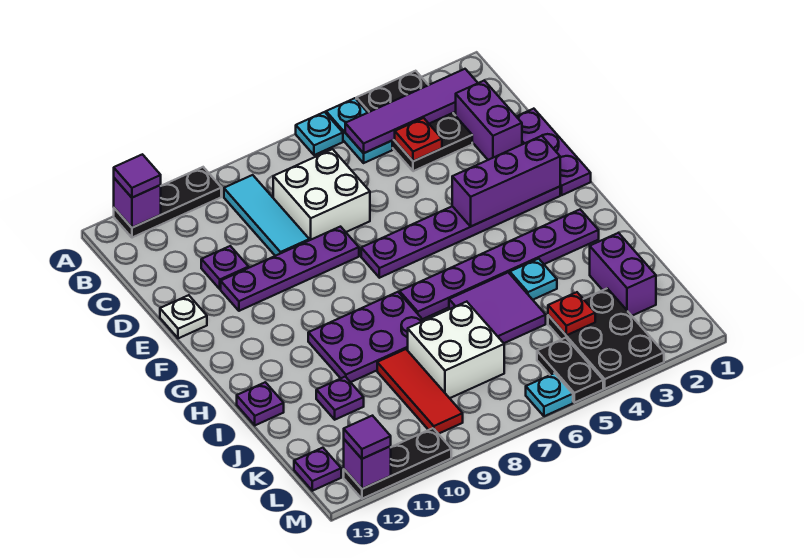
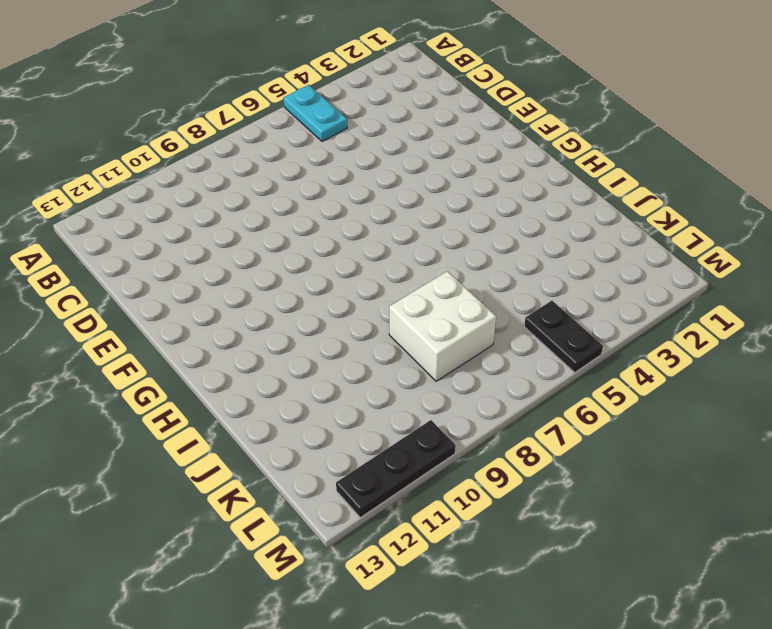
none -> black 2x3 plate [356,71,472,171]
none -> cyan 1x1 plate [296,112,343,155]
none -> black 1x3 plate [114,167,221,238]
none -> cyan 1x3 tile [224,175,309,256]

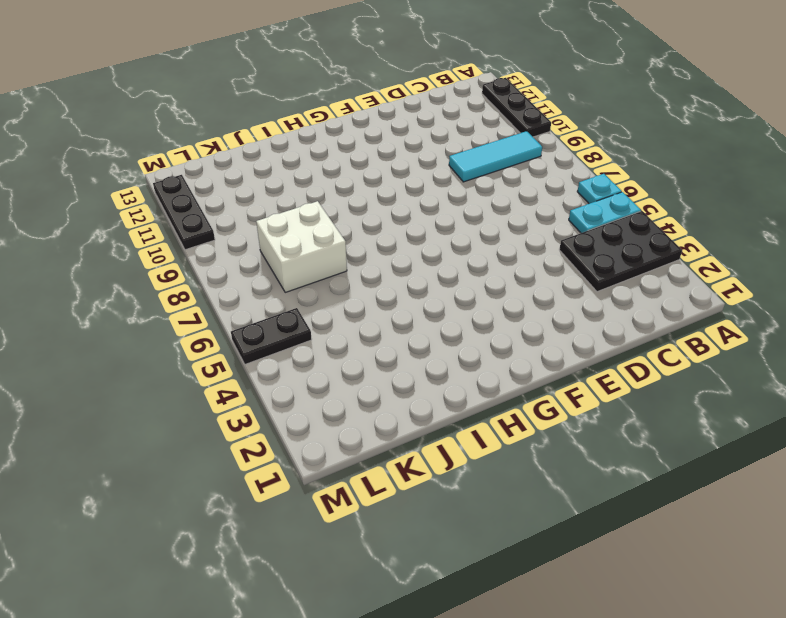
none -> purple 1x2 brick [456,81,522,160]
none -> white 2x2 brick [273,149,370,240]
none -> purple 1x3 plate [516,109,591,195]
none -> purple 1x1 plate [201,246,249,289]

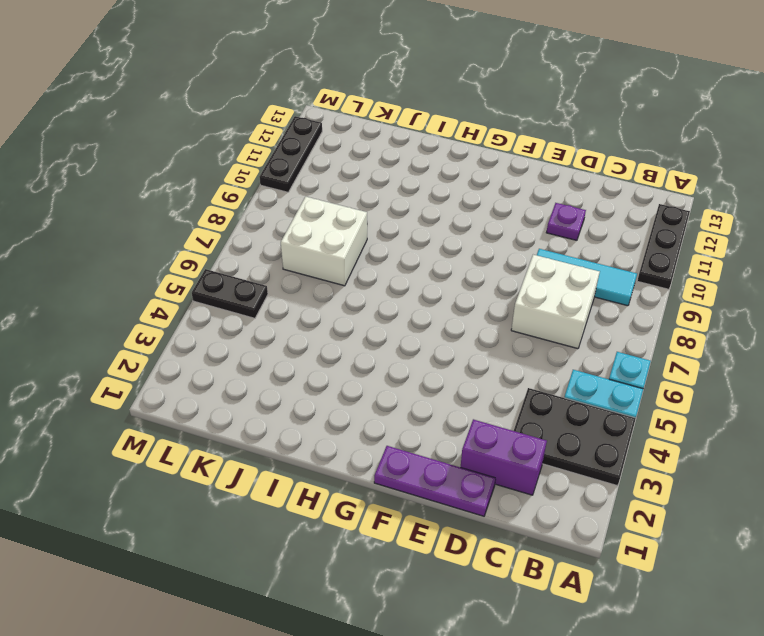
none -> purple 1x4 plate [221,227,359,311]
none -> white 1x1 plate [160,295,207,338]
none -> purple 1x6 plate [361,187,560,278]
none -> purple 1x6 plate [400,210,599,319]

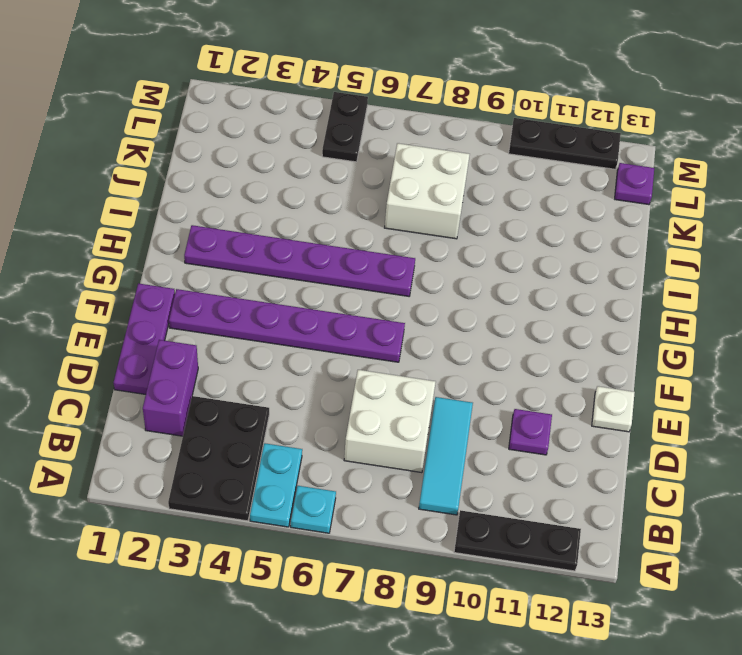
none -> purple 1x4 plate [221,227,359,311]
none -> purple 2x3 plate [308,292,423,382]
none -> cyan 1x1 plate [510,259,557,300]
none -> purple 2x2 tile [449,272,546,343]

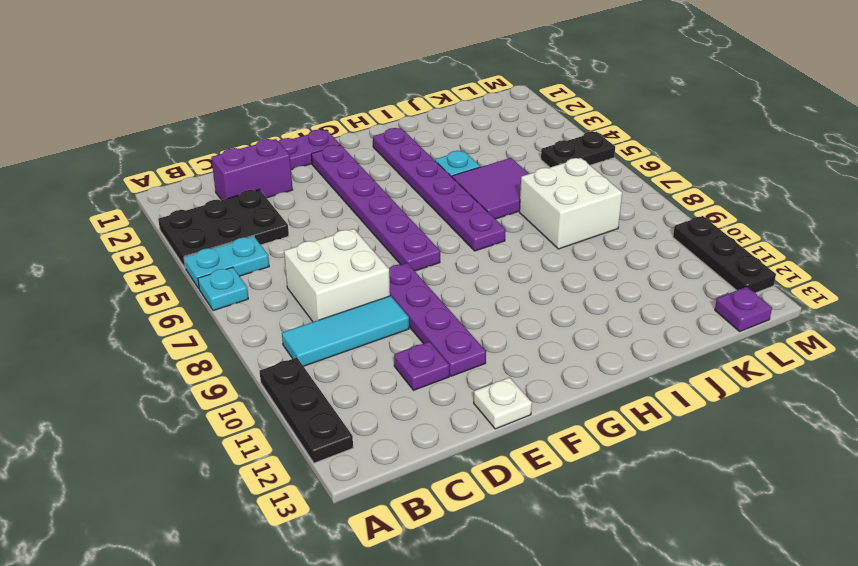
none -> purple 2x3 plate [308,292,423,382]
none -> purple 1x1 plate [237,382,284,425]
none -> purple 1x2 brick [590,233,656,316]
none -> red 1x3 tile [377,349,463,434]

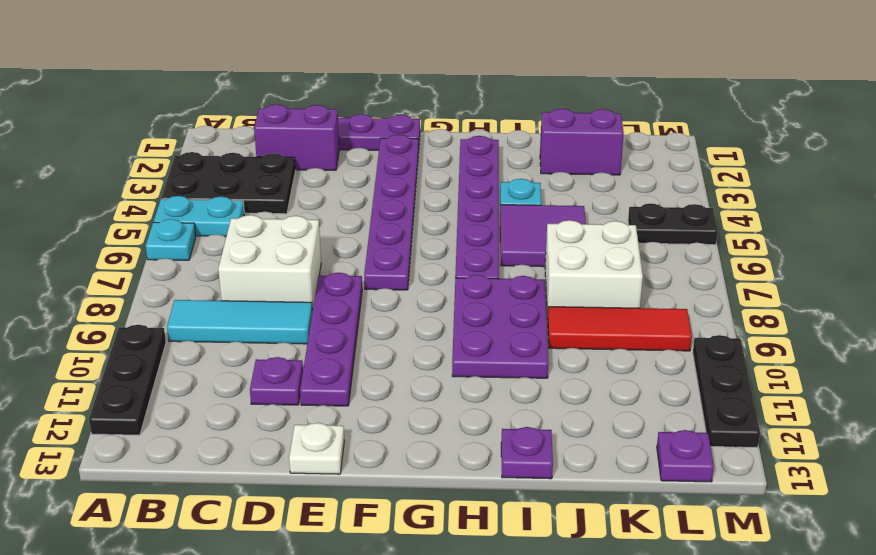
none -> purple 1x1 plate [316,377,364,420]
none -> black 2x3 plate [548,288,664,389]
none -> cyan 1x1 plate [526,373,573,416]
none -> purple 1x1 brick [114,178,161,228]

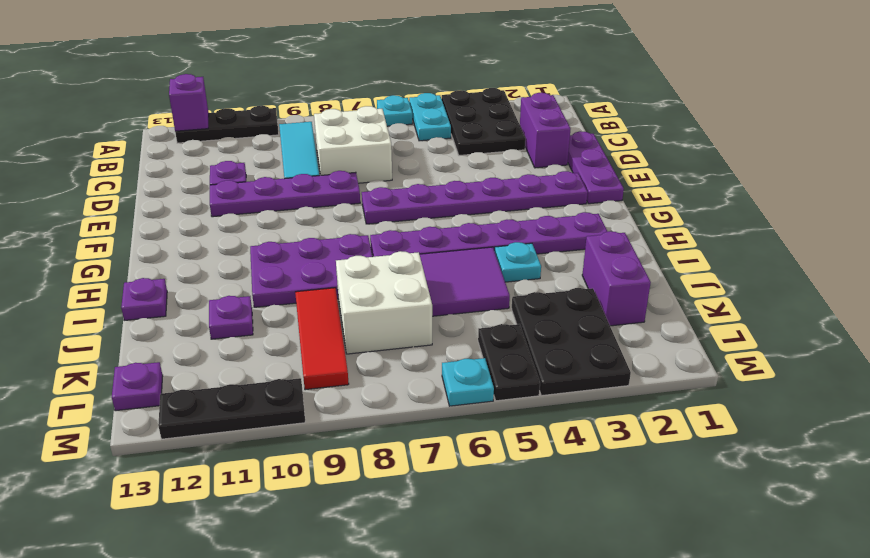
none -> white 1x1 plate [160,295,207,338]
none -> purple 1x4 tile [345,69,478,153]
none -> red 1x1 plate [395,118,442,161]
none -> purple 1x3 brick [452,136,560,226]

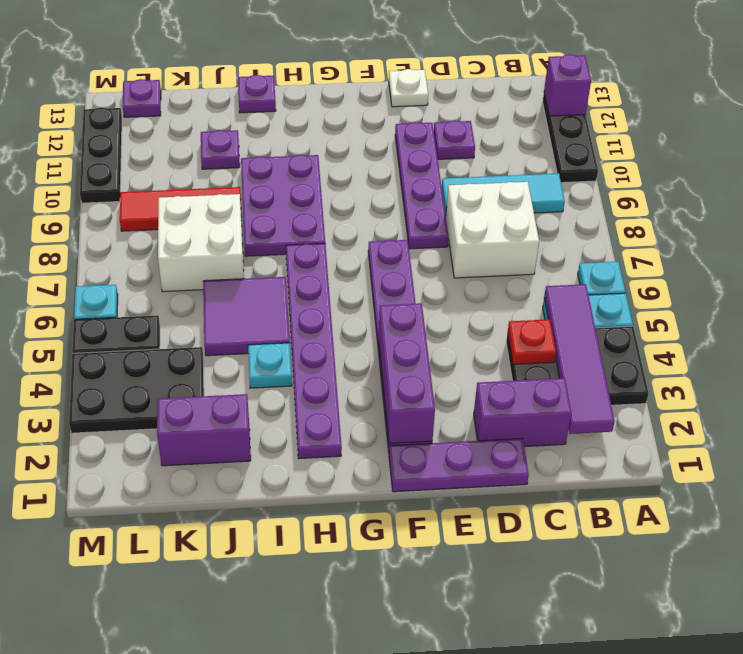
none -> red 1x1 plate [548,292,595,335]
none -> purple 1x1 brick [344,439,391,489]
none -> purple 1x1 tile [114,154,161,198]
none -> purple 1x1 tile [344,416,391,459]

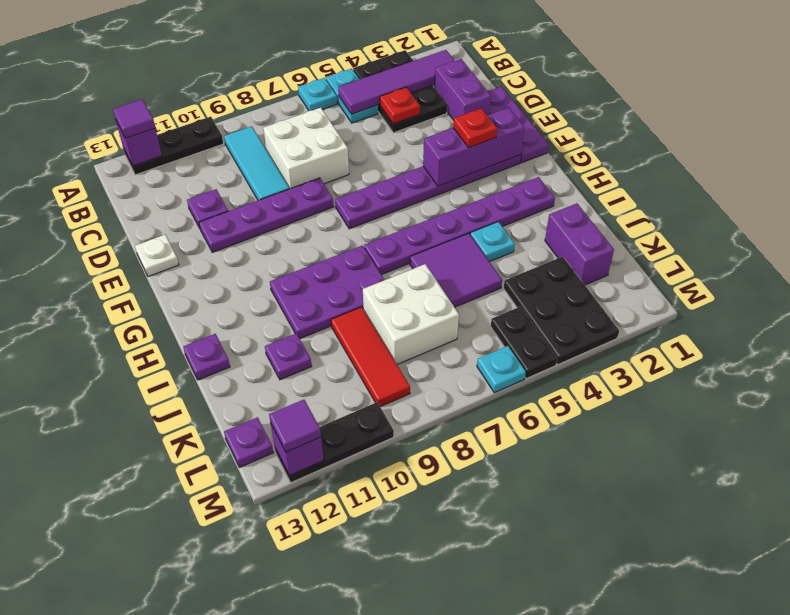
red 1x1 plate [453,108,497,148] -> red 1x1 plate moved to [548,292,595,335]

